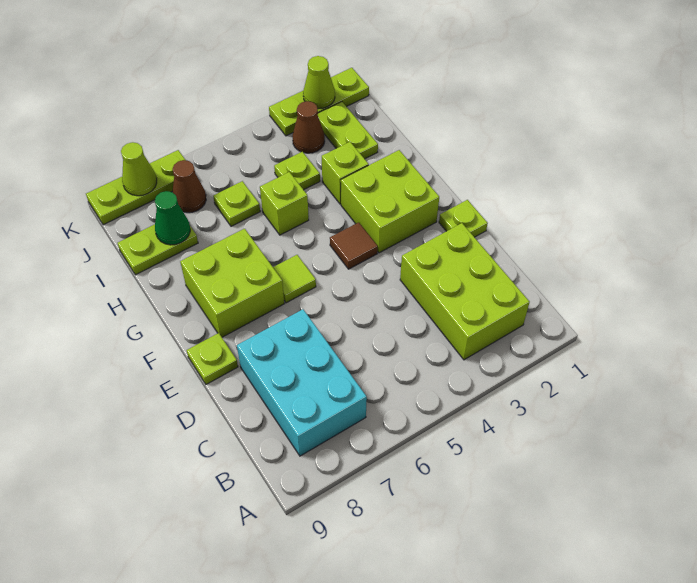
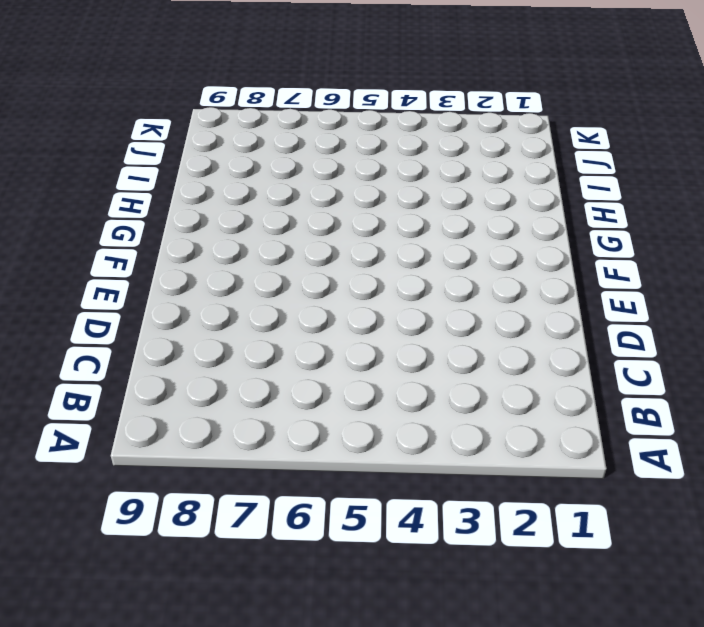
none -> lime 2x3 brick [400,223,530,360]
none -> cyan 2x3 brick [237,309,367,456]
none -> lime 1x1 plate [439,200,488,237]

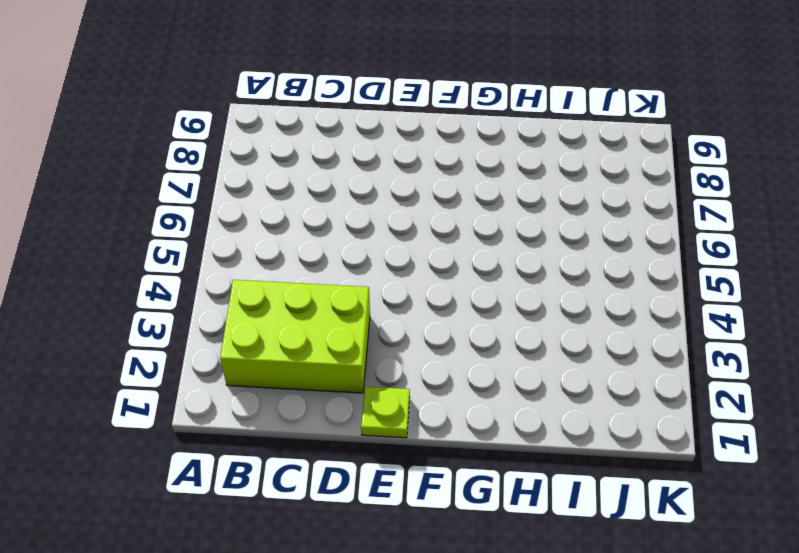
none -> cyan 2x3 brick [237,309,367,456]
none -> lime 1x1 plate [187,333,238,384]
none -> lime 2x2 brick [341,150,439,253]

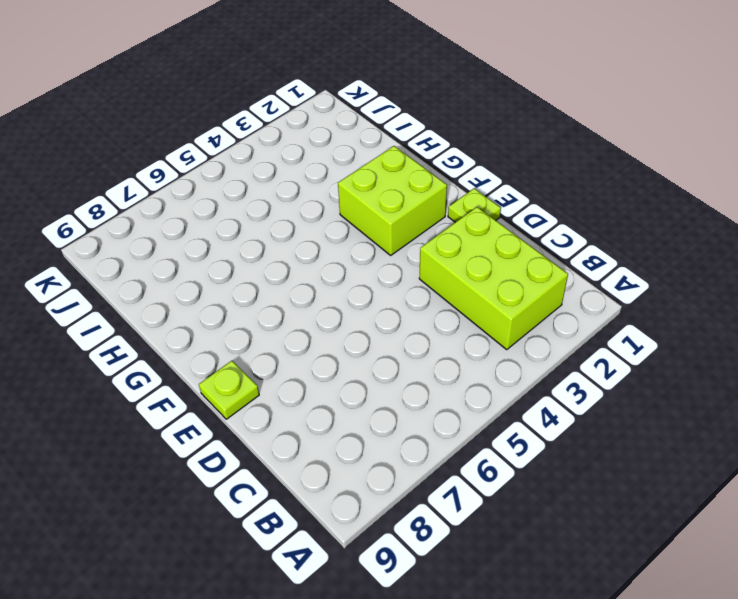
none -> cyan 2x3 brick [237,309,367,456]
none -> brown 1x1 tile [330,222,378,269]
none -> lime 1x1 tile [273,255,316,303]

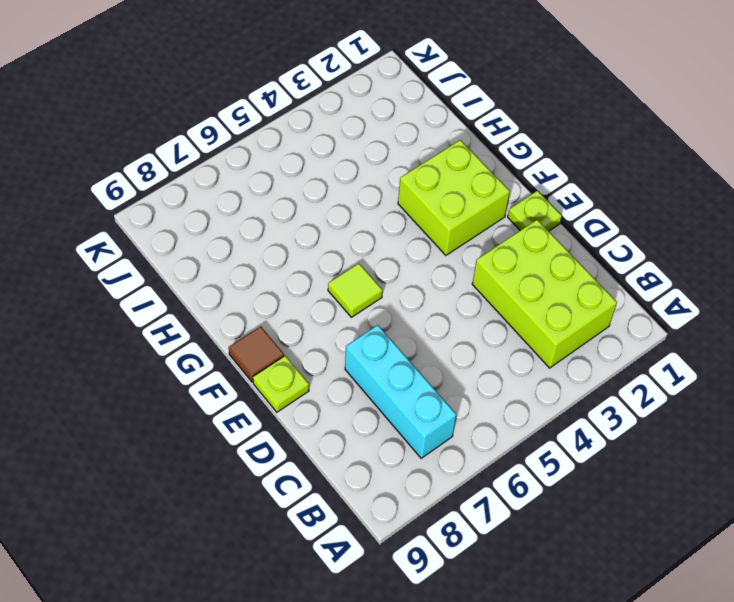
cyan 1x3 brick [345,325,456,458] -> cyan 2x3 brick [237,309,367,456]
brown 1x1 tile [229,326,284,382] -> brown 1x1 tile moved to [330,222,378,269]
none -> lime 2x2 brick [180,229,284,337]
none -> lime 1x1 brick [322,142,369,204]
none -> lime 1x1 brick [260,172,309,235]

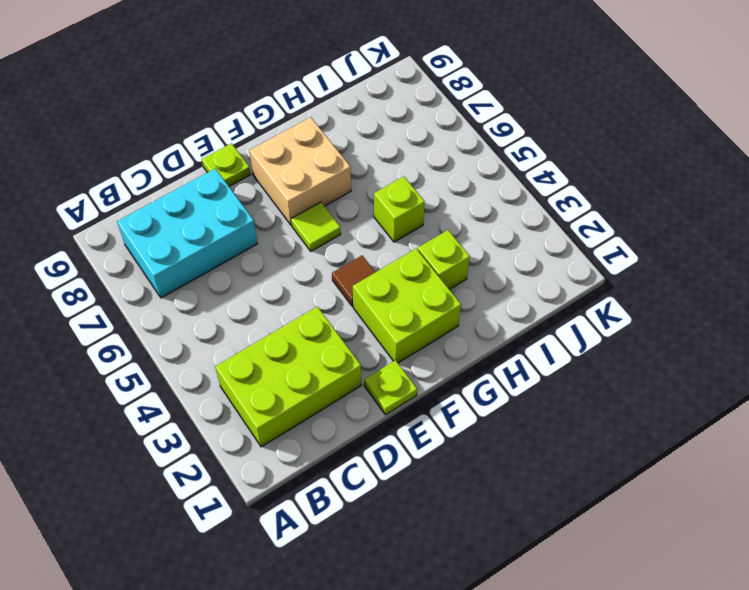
tan 2x2 brick [249,117,351,225] -> lime 2x2 brick [180,229,284,337]
none -> lime 1x2 plate [318,102,378,159]
none -> lime 1x1 plate [274,152,320,190]
none -> lime 1x1 plate [213,181,260,226]

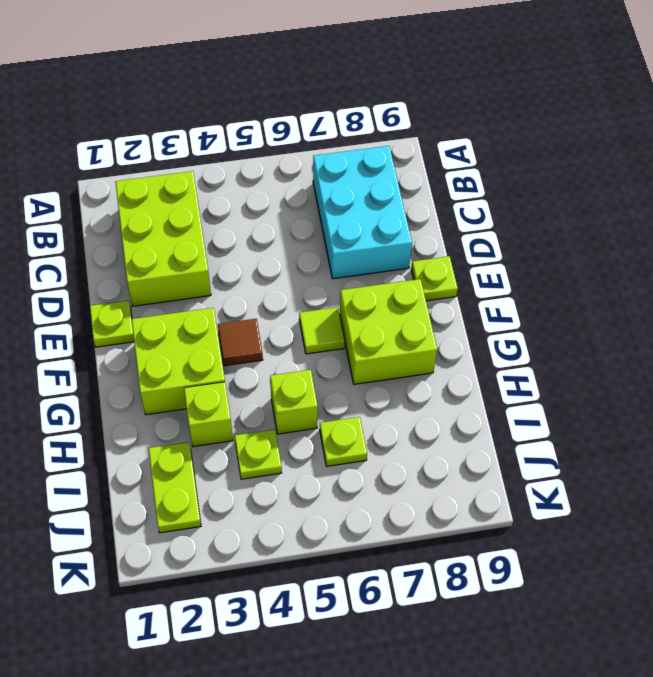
none -> lime 1x2 plate [118,224,198,275]
none -> brown 1x1 cone [293,101,325,153]
none -> brown 1x1 cone [172,160,206,213]

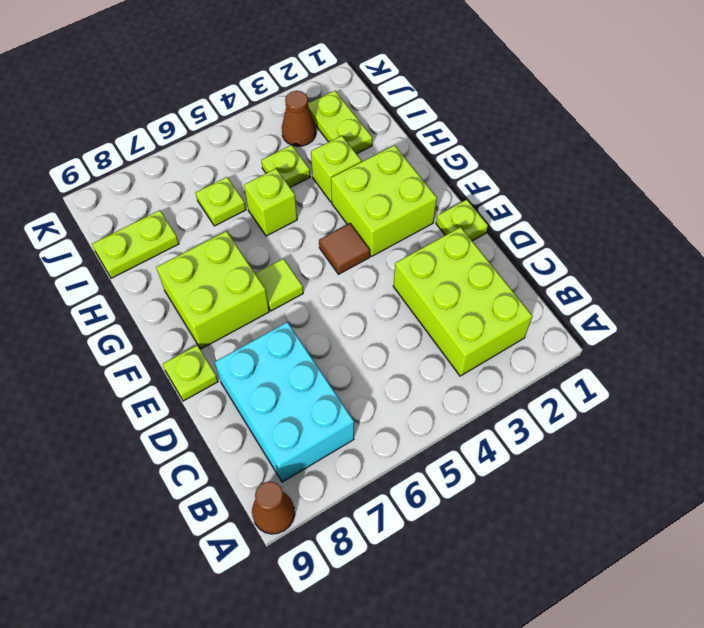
brown 1x1 cone [252,481,295,534] -> brown 1x1 cone moved to [172,160,206,213]
none -> lime 1x3 plate [269,68,369,136]
none -> lime 1x3 plate [86,150,185,225]
none -> green 1x1 cone [155,191,190,245]

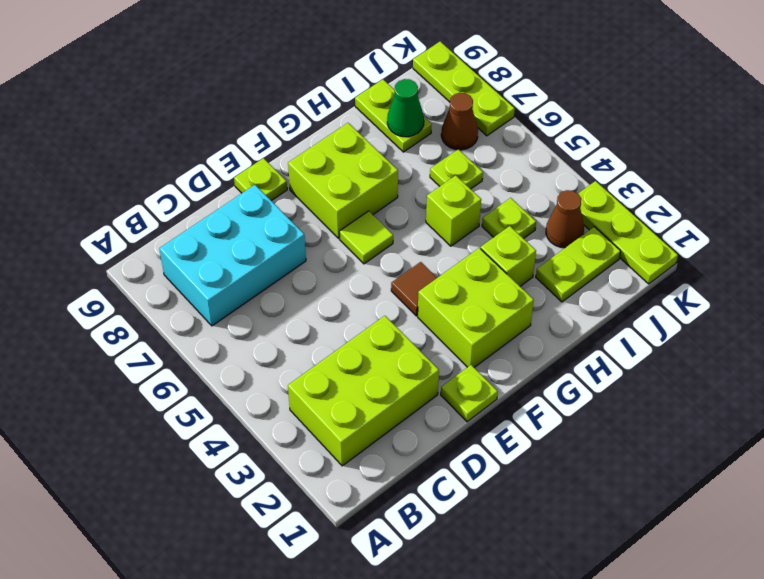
none -> lime 1x1 cone [303,56,335,109]
none -> lime 1x1 cone [121,142,157,196]

